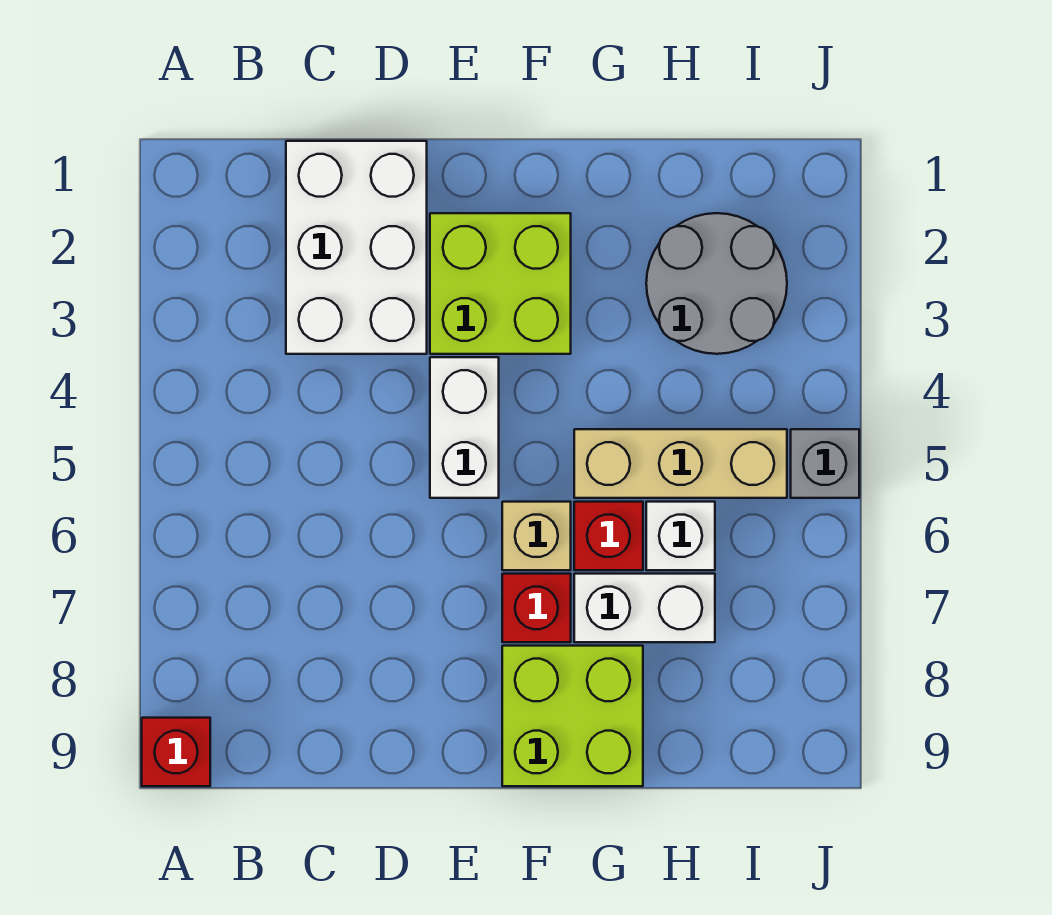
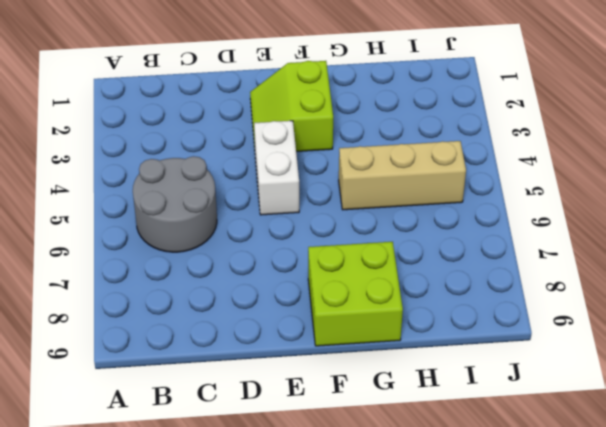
grey 2x2 round brick [133,156,217,252] -> grey 2x2 round brick moved to [646,213,787,354]
lime 2x2 slope [250,61,333,152] -> lime 2x2 brick [430,213,571,354]
none -> red 1x1 brick [142,718,210,786]
none -> white 2x3 brick [286,141,427,354]
none -> tan 1x1 brick [502,502,571,570]

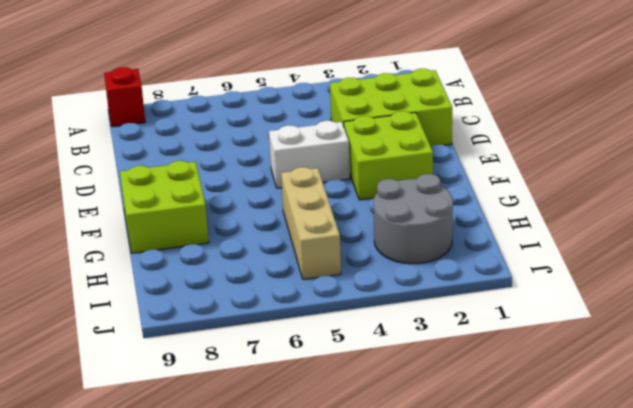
lime 2x3 brick [330,69,452,146] -> white 2x3 brick [286,141,427,354]
none -> tan 1x1 brick [502,502,571,570]
none -> red 1x1 brick [502,574,571,642]
none -> red 1x1 brick [574,502,643,570]

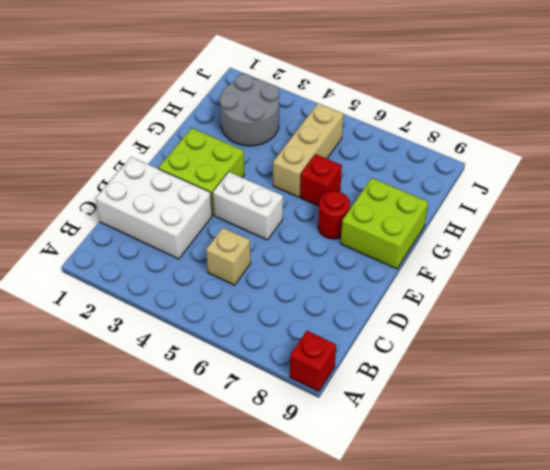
tan 1x1 brick [206,228,251,285] -> tan 1x1 brick moved to [502,502,571,570]
red 1x1 round brick [318,191,350,239] -> red 1x1 brick [502,574,571,642]
none -> white 1x2 brick [574,574,715,642]
none -> white 1x1 brick [646,502,715,570]
none -> grey 1x1 brick [791,429,859,498]

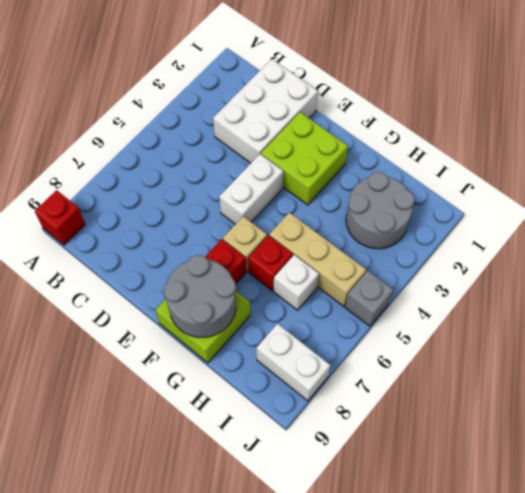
grey 2x2 round brick [164,255,236,337] -> none
white 1x2 brick [256,324,330,401] -> white 1x2 brick moved to [574,574,715,642]

